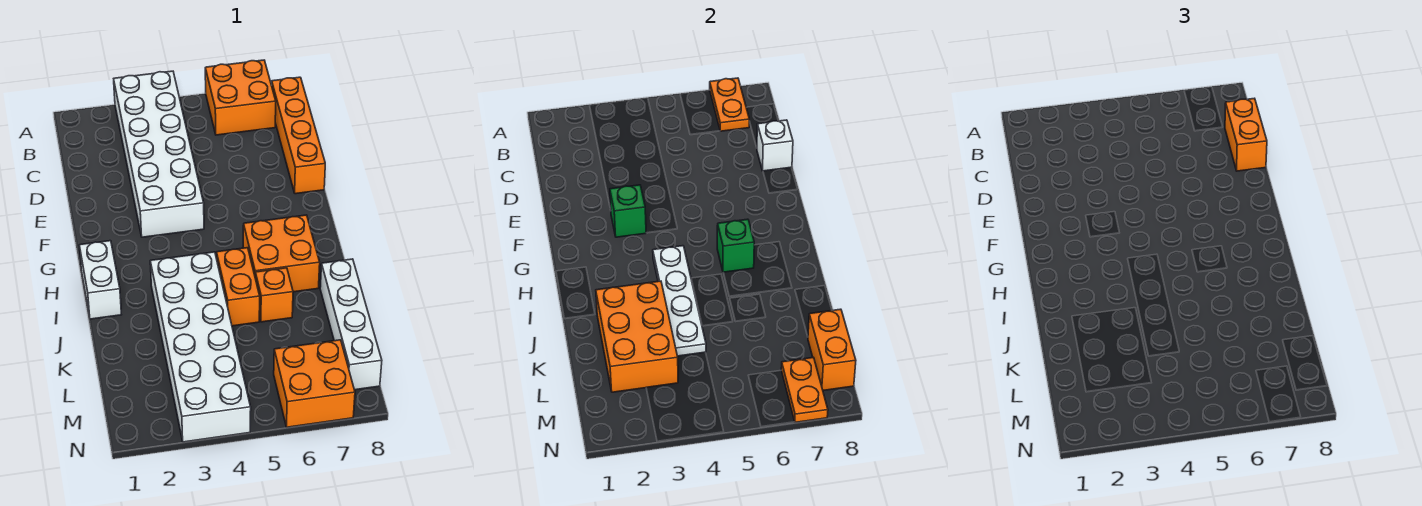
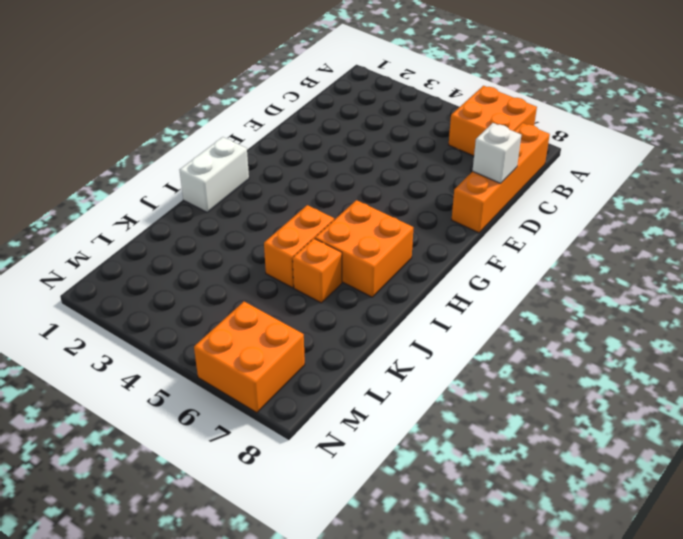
none -> white 2x6 brick [114,71,204,237]
none -> white 2x6 brick [150,252,251,442]
none -> white 1x4 brick [320,259,382,390]

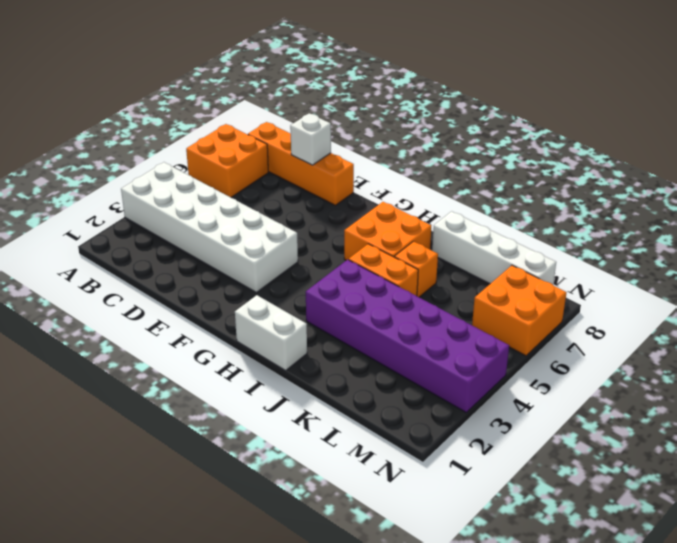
purple 2x6 brick [306,260,509,412] -> white 2x6 brick [150,252,251,442]
none -> orange 1x2 plate [710,78,749,131]
none -> green 1x1 brick [610,185,646,237]
none -> white 1x4 plate [653,246,706,356]

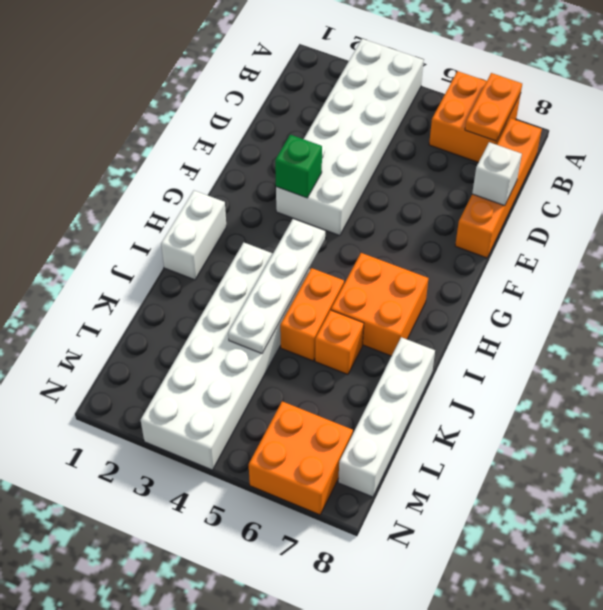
none -> green 1x1 brick [717,219,754,272]
none -> orange 2x3 brick [596,281,678,392]
none -> orange 1x2 brick [808,309,856,390]

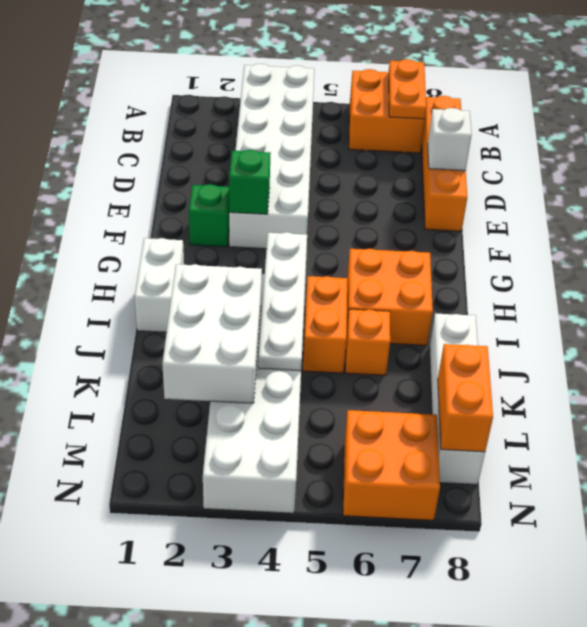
green 1x1 brick [189,184,230,247] -> green 1x1 brick moved to [717,219,754,272]
white 2x3 brick [162,264,262,403] -> orange 2x3 brick [596,281,678,392]
none -> orange 1x2 plate [781,357,828,422]
none -> orange 1x2 brick [1225,98,1267,171]

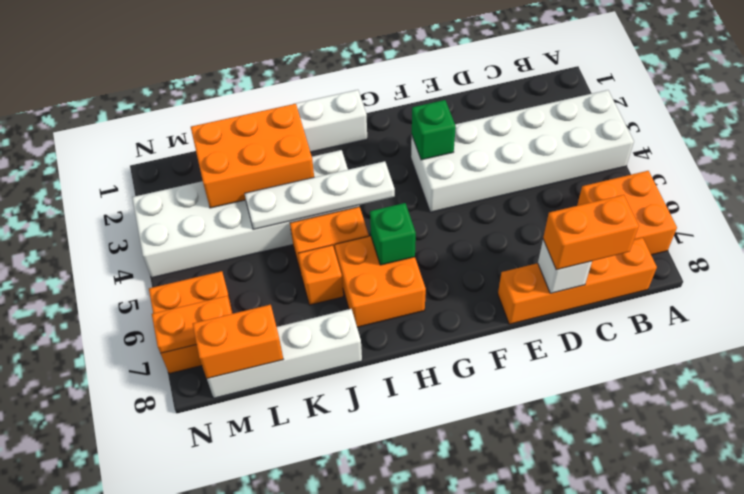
none -> orange 1x2 plate [710,78,749,131]

